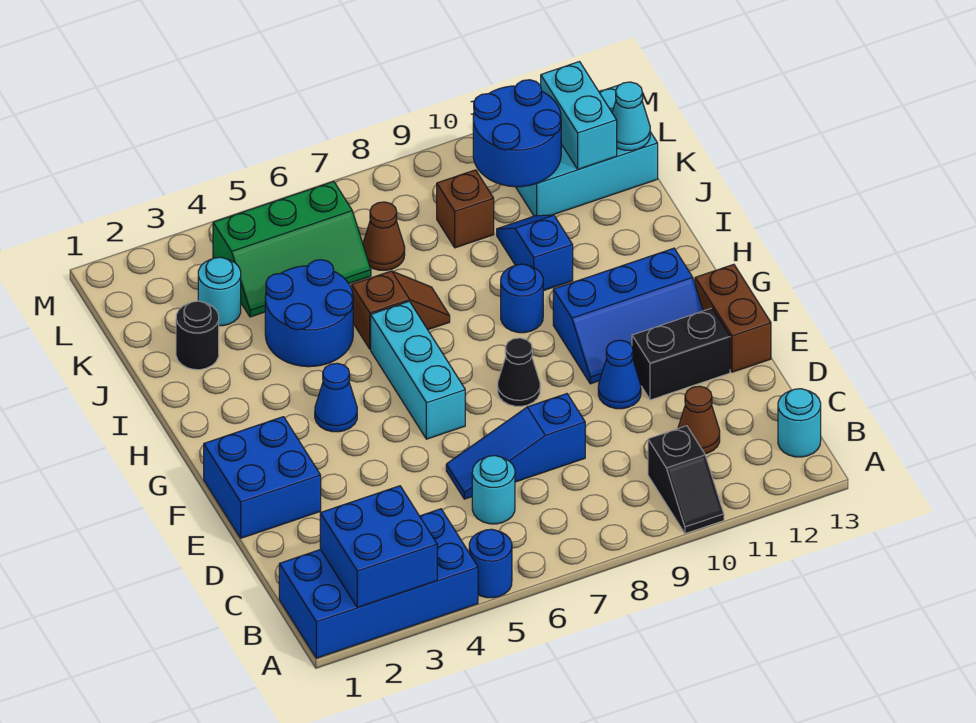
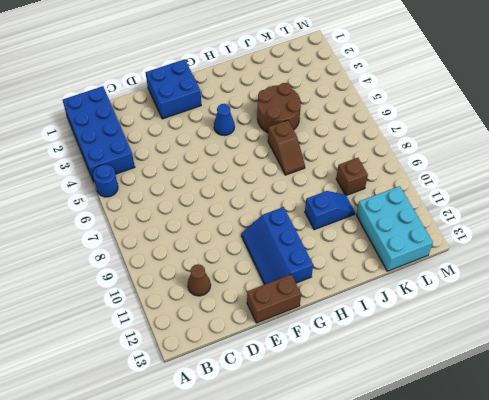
brown 2x2 round brick [257,83,301,133] -> blue 2x2 round brick [265,260,353,367]
none -> black 1x2 slope [648,426,724,534]
none -> cyan 1x1 round brick [778,389,821,457]
none -> cyan 1x1 round brick [472,456,515,524]

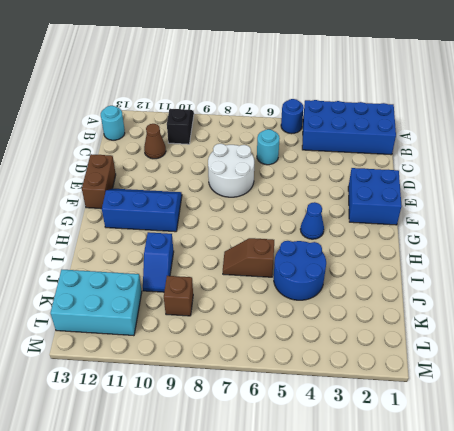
white 2x2 round brick [208,144,254,197] -> blue 1x3 slope [446,394,585,499]
none -> blue 1x1 cone [598,340,641,409]
none -> black 1x2 brick [632,308,730,400]
none -> cyan 1x3 brick [371,301,465,439]

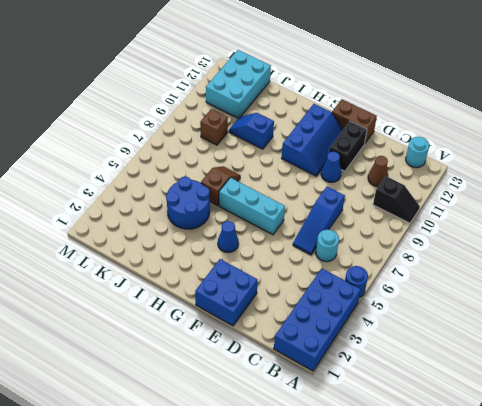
none -> black 1x1 cone [498,338,540,406]
none -> blue 1x1 round brick [501,264,543,333]
none -> black 1x1 round brick [176,301,219,370]

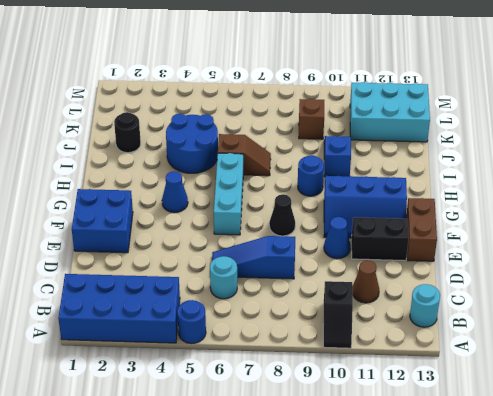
none -> cyan 1x1 round brick [198,257,241,326]
none -> green 2x3 slope [213,181,371,317]
none -> brown 1x1 cone [363,202,405,270]

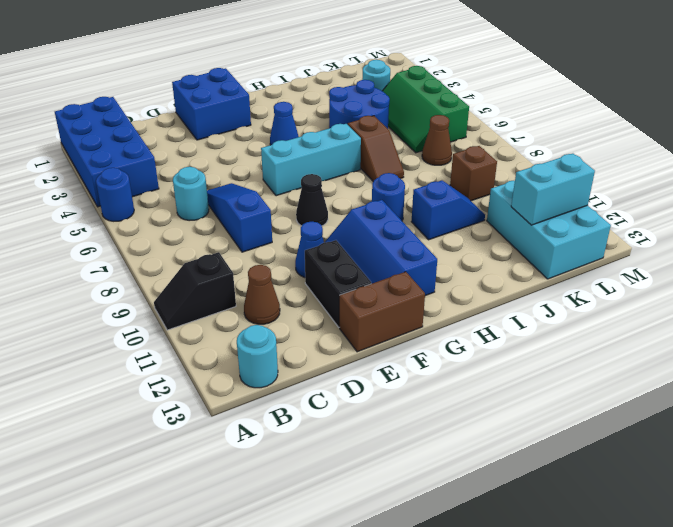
none -> black 1x1 round brick [176,301,219,370]
none -> blue 2x2 brick [320,486,437,608]
none -> blue 2x2 round brick [473,80,561,187]

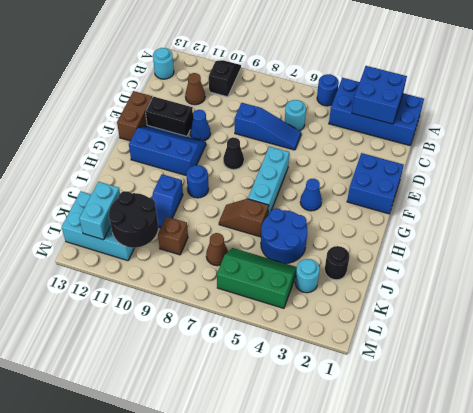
black 2x2 round brick [109,191,158,248] -> blue 2x2 round brick [473,80,561,187]
none -> cyan 1x1 cone [612,82,650,150]

